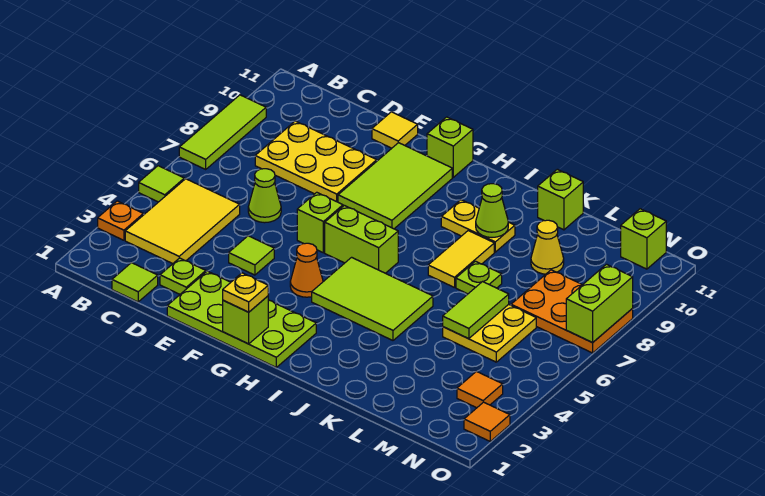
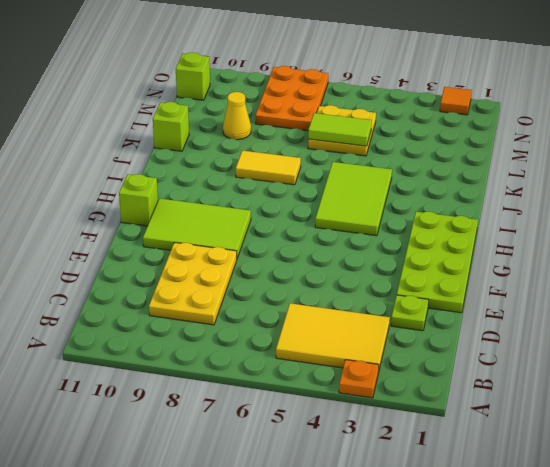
none -> lime 1x1 tile [139,166,184,202]
none -> lime 1x3 tile [179,95,266,169]
none -> lime 1x1 tile [112,263,158,302]
none -> lime 1x1 cone [248,169,281,223]

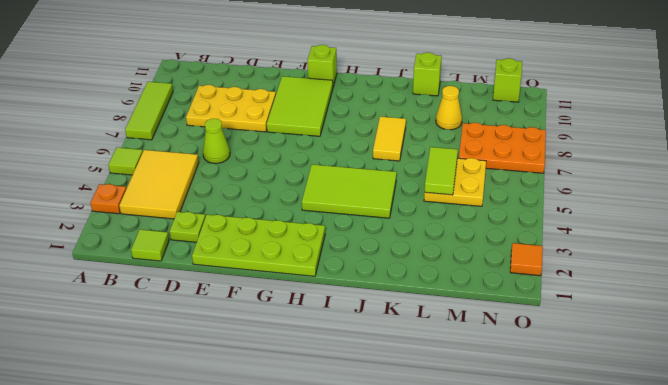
none -> lime 1x1 tile [229,236,274,275]
none -> yellow 1x1 tile [372,112,418,148]
none -> lime 1x1 brick [297,192,343,253]
none -> orange 1x1 cone [290,243,323,297]

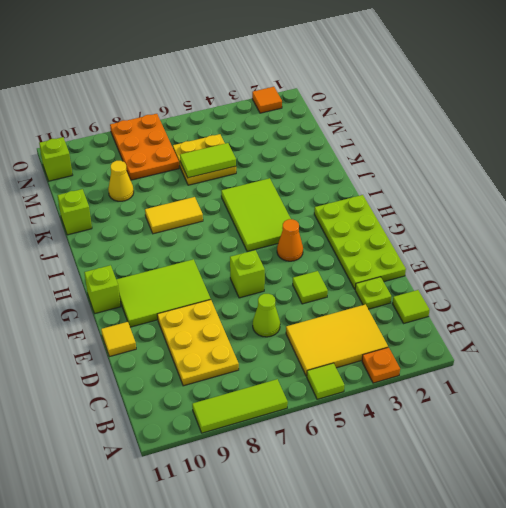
none -> lime 1x2 brick [325,205,398,273]
none -> yellow 1x2 plate [441,200,515,252]
none -> lime 1x1 plate [456,261,502,294]
none -> orange 1x1 tile [457,371,503,408]

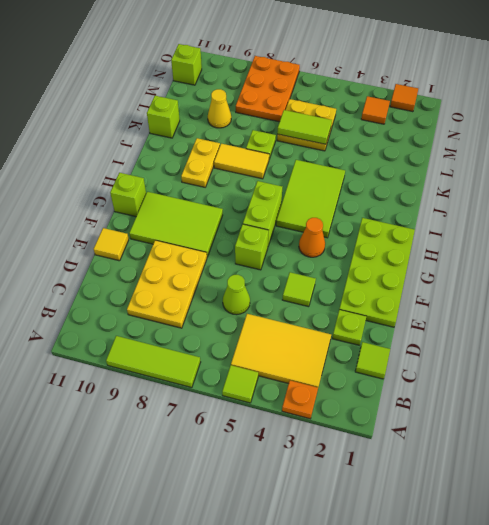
none -> lime 1x1 brick [223,296,268,344]
none -> lime 1x1 cone [476,184,508,237]
none -> lime 1x2 brick [566,264,633,343]
none -> yellow 1x1 plate [223,273,268,312]

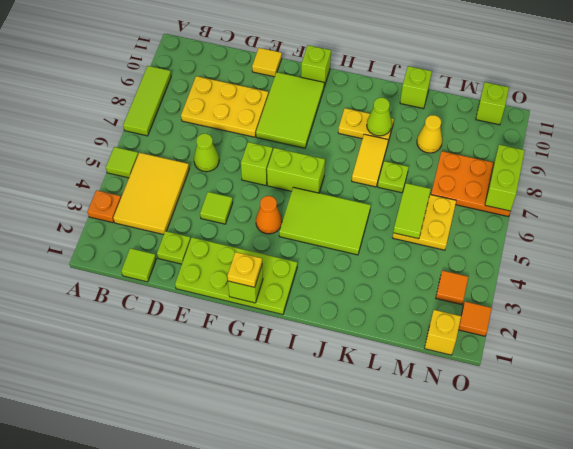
yellow 1x1 brick [425,310,461,355] -> none

